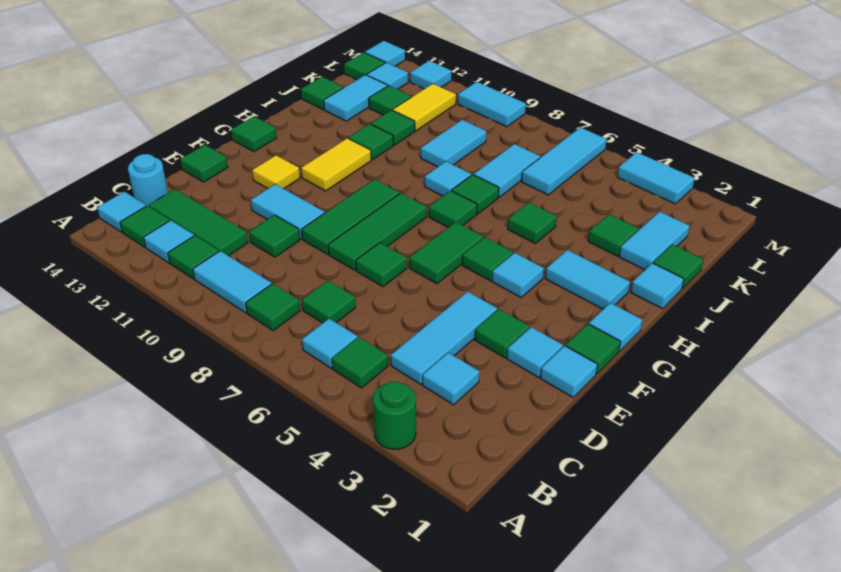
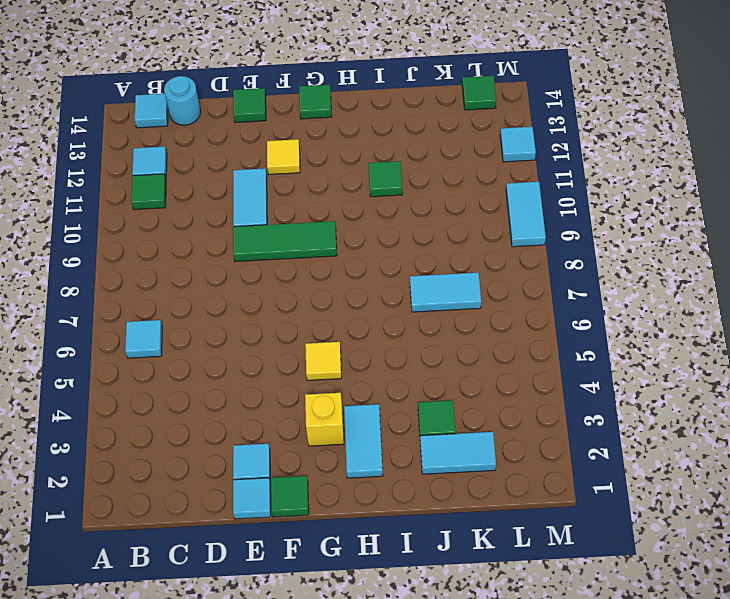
yellow 1x1 brick [305,393,344,446] -> none
yellow 1x1 tile [305,342,342,380] -> green 1x1 tile [462,237,513,281]
none -> green 1x1 round brick [373,382,416,449]
none -> green 1x1 tile [332,337,388,388]
none -> green 1x1 tile [246,284,300,331]
none -> cyan 1x2 tile [193,251,272,313]

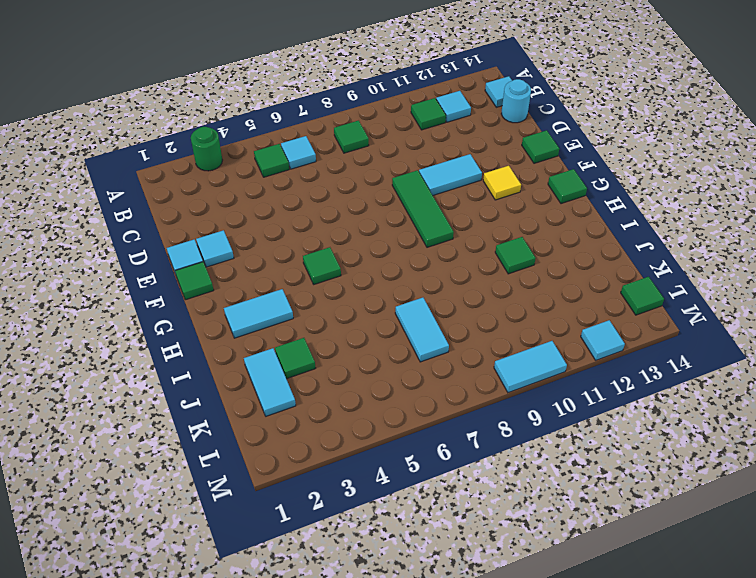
none -> cyan 1x2 tile [193,251,272,313]
none -> green 1x1 tile [120,206,170,247]
none -> cyan 1x1 tile [423,353,479,405]
none -> cyan 1x3 tile [391,292,497,384]

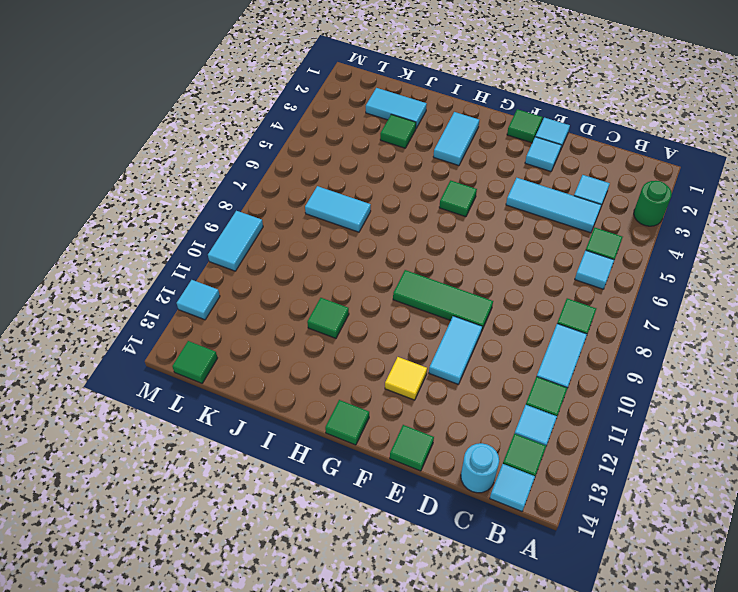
none -> green 1x1 tile [302,281,356,323]
none -> green 1x3 tile [149,189,248,256]
none -> green 1x1 tile [249,215,300,257]
none -> green 1x1 tile [475,309,529,358]

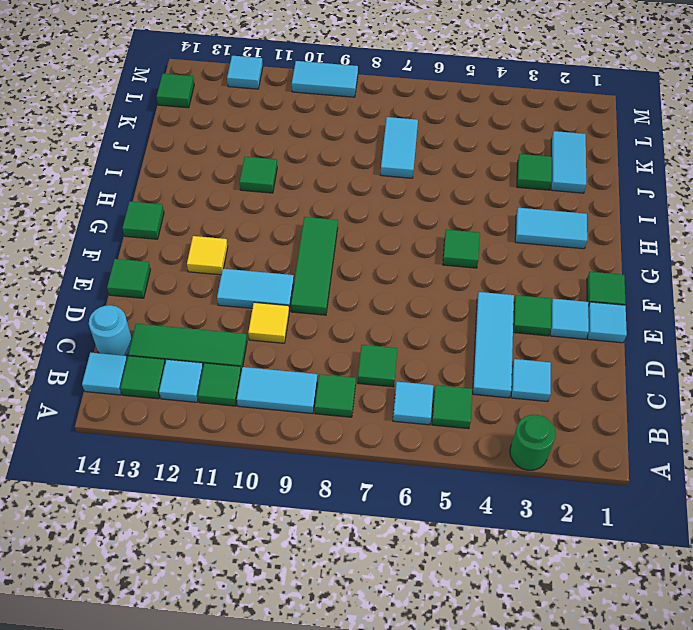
yellow 1x1 tile [248,303,289,343] -> green 1x1 tile [249,215,300,257]
none -> green 1x1 tile [356,243,407,287]
none -> green 1x3 tile [328,193,427,270]
none -> green 1x2 tile [409,222,483,284]
none -> cyan 1x1 tile [589,303,642,351]

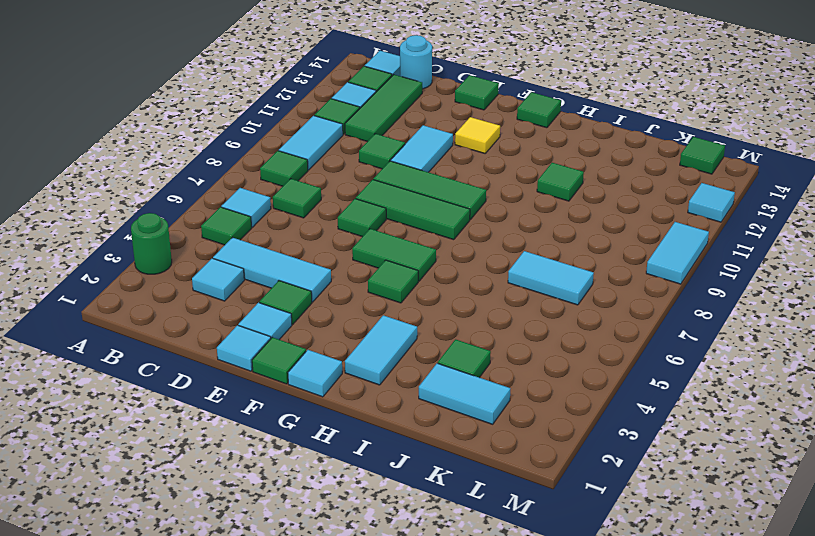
none -> cyan 1x1 tile [492,253,544,297]
none -> yellow 1x2 tile [301,138,371,191]
none -> green 1x1 tile [429,191,477,228]
none -> cyan 1x1 tile [631,263,684,309]

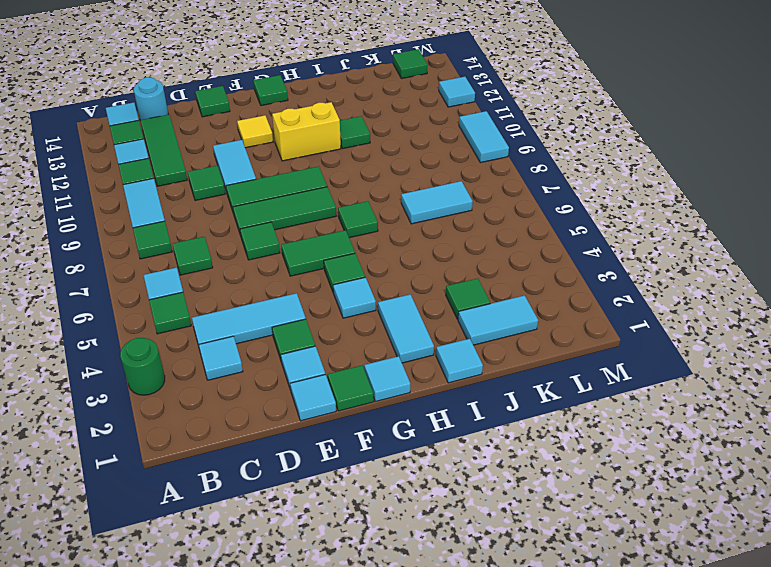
yellow 1x2 brick [272,102,341,161] -> yellow 1x2 tile [301,138,371,191]
none -> green 1x1 tile [508,202,557,243]
none -> green 1x1 tile [452,175,499,214]
none -> cyan 1x1 tile [425,161,471,196]
none -> green 1x1 tile [653,244,703,289]

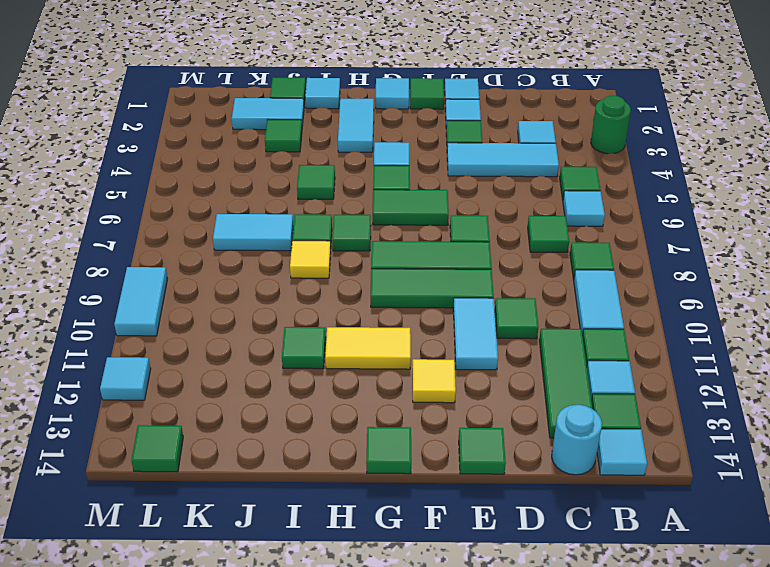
yellow 1x1 tile [290,241,331,278] -> cyan 1x1 tile [425,161,471,196]
none -> cyan 1x2 tile [421,120,487,167]
none -> green 1x1 tile [371,110,415,145]
none -> cyan 1x2 tile [324,75,388,121]
none -> green 1x1 tile [301,77,343,109]

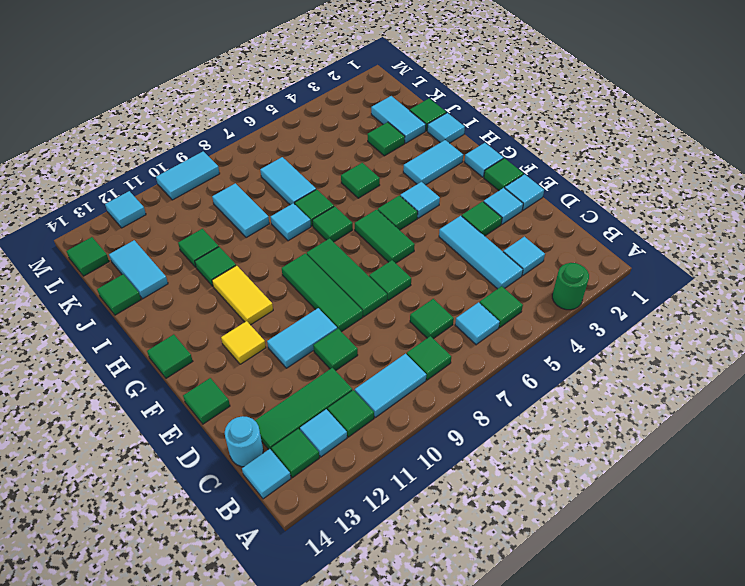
none -> cyan 1x3 tile [522,127,607,195]
none -> yellow 1x2 tile [393,84,456,131]
none -> green 1x1 tile [369,86,411,115]
none -> cyan 1x1 tile [367,63,408,89]

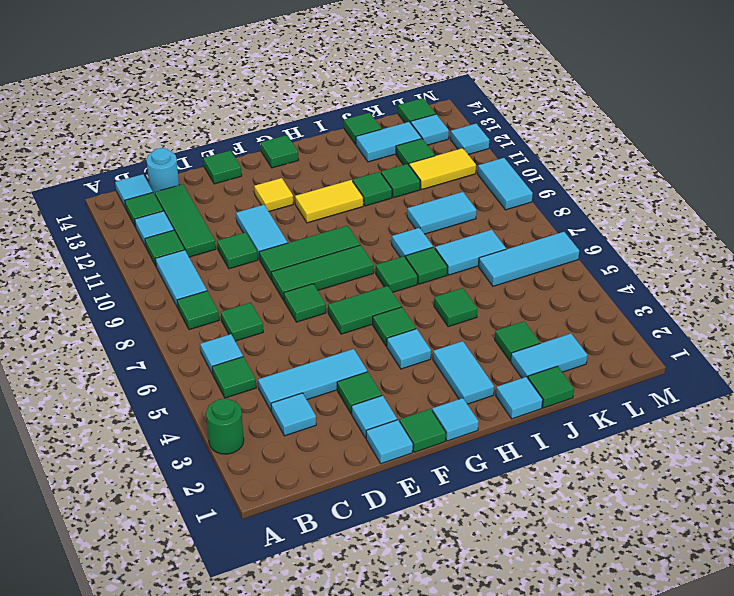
none -> cyan 1x2 tile [617,152,695,204]
none -> cyan 1x1 tile [365,41,405,66]

